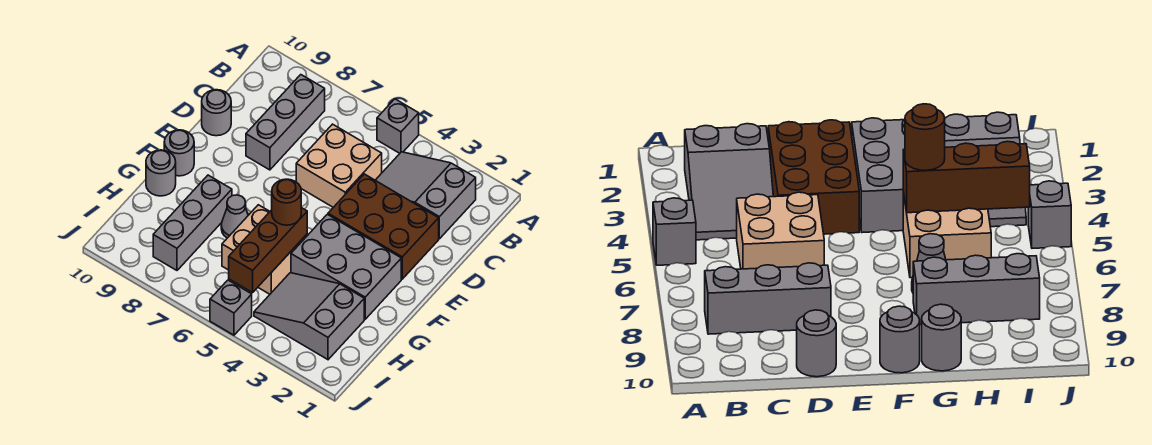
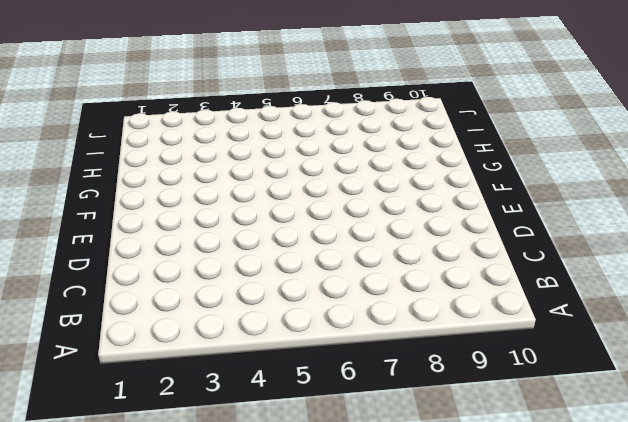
none -> grey 1x1 brick [377,99,419,153]
none -> grey 2x3 slope [375,152,476,239]
none -> grey 1x3 brick [246,75,325,170]

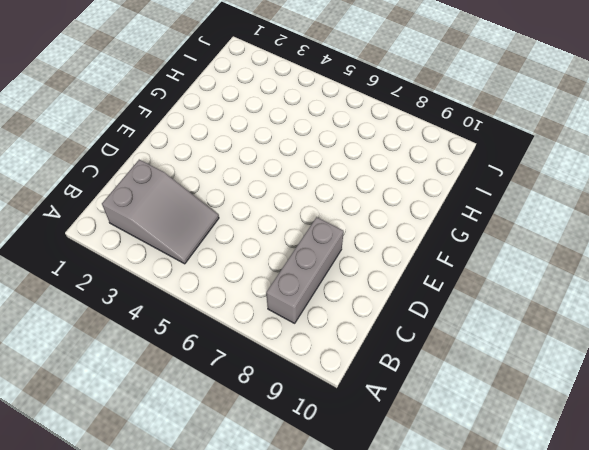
none -> grey 1x1 brick [377,99,419,153]
none -> tan 2x2 brick [296,124,382,207]
none -> brown 2x3 brick [328,174,439,279]

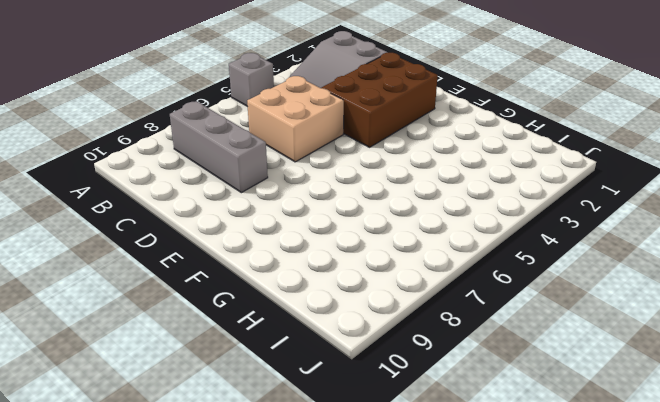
none -> grey 1x1 round brick [202,90,231,136]
none -> grey 2x3 brick [291,214,401,319]
none -> grey 1x1 round brick [164,130,194,176]

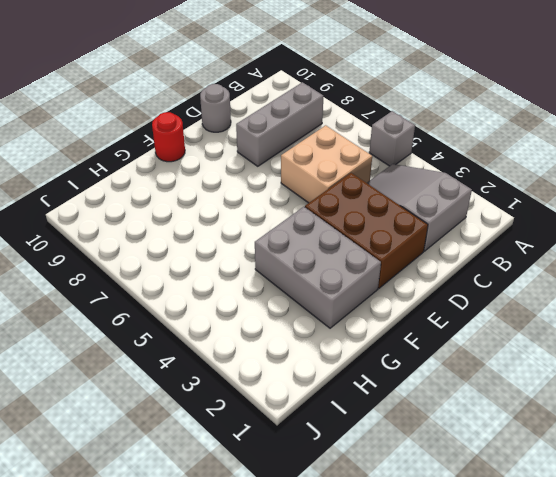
red 1x1 round brick [152,112,185,162] -> grey 1x1 round brick [164,130,194,176]
none -> tan 2x2 brick [222,205,307,294]
none -> grey 1x1 cone [221,195,248,238]
none -> grey 1x3 brick [153,175,232,270]

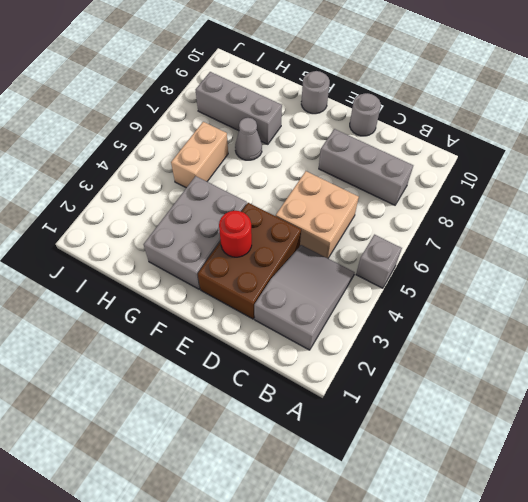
red 1x1 round brick [219,211,252,257] -> none
tan 1x2 brick [171,122,228,188] -> tan 2x2 brick [222,205,307,294]
none -> grey 1x1 round brick [146,150,176,196]
none -> grey 2x3 slope [254,273,364,360]
none -> grey 1x1 brick [210,280,252,335]

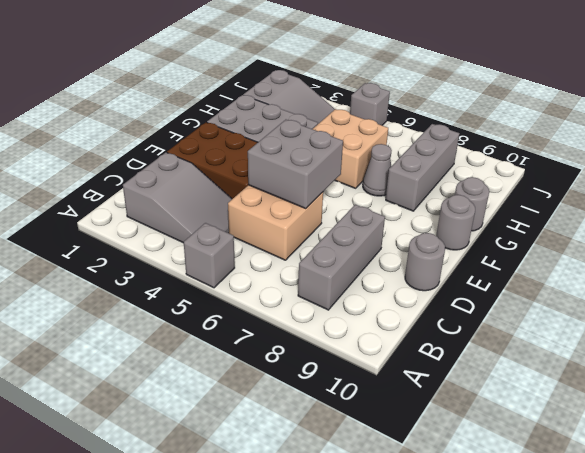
grey 2x2 brick [248,120,343,208] -> none
none -> brown 1x3 brick [229,208,307,293]
none -> brown 1x1 round brick [272,179,301,225]

